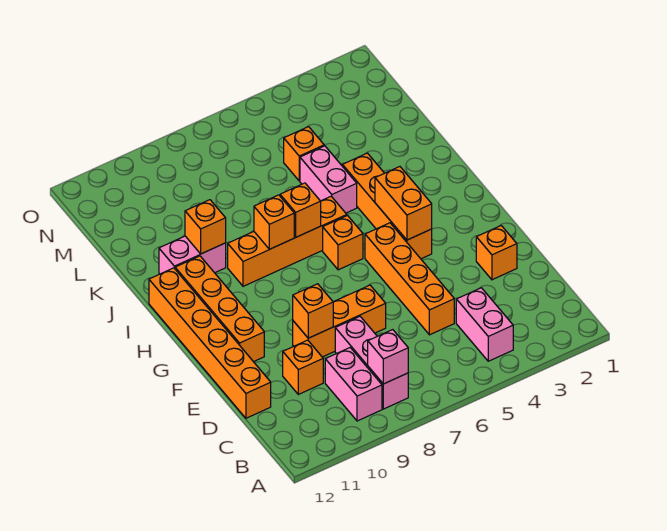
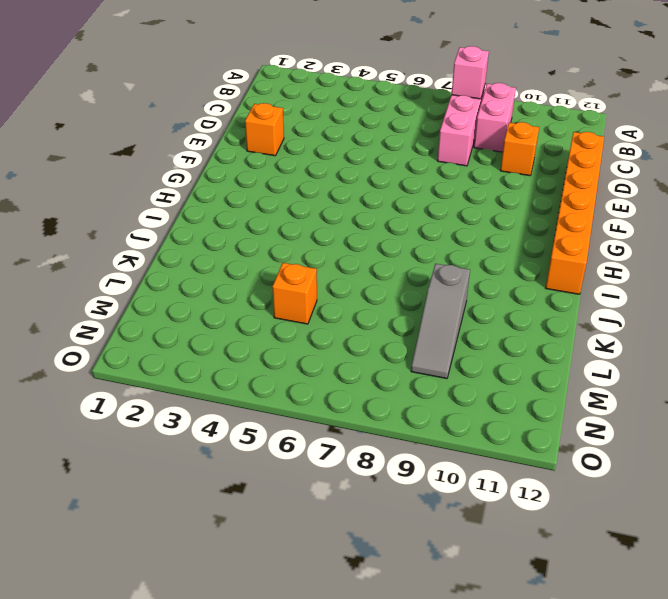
grey 1x3 slope [411,264,470,379] -> none
none -> pink 1x2 brick [456,288,513,361]
none -> orange 1x4 brick [365,223,454,335]
none -> orange 1x3 brick [293,285,386,357]

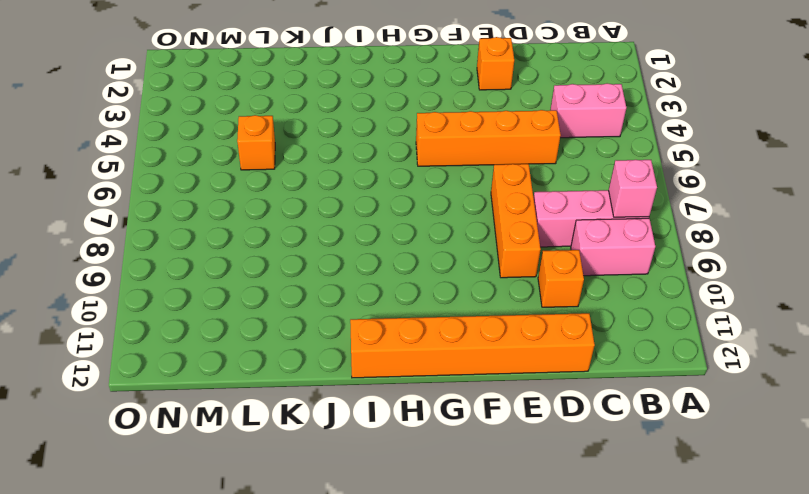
none -> orange 1x4 brick [175,256,264,362]
none -> orange 1x4 brick [342,153,432,259]
none -> orange 1x1 brick [323,216,363,270]

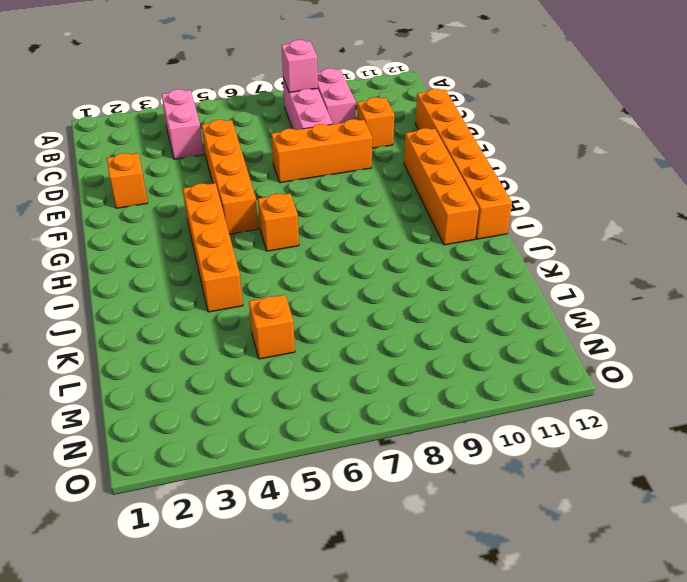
none -> orange 1x4 brick [228,196,347,286]
none -> pink 1x2 brick [300,146,357,213]
none -> pink 1x2 brick [159,236,226,274]

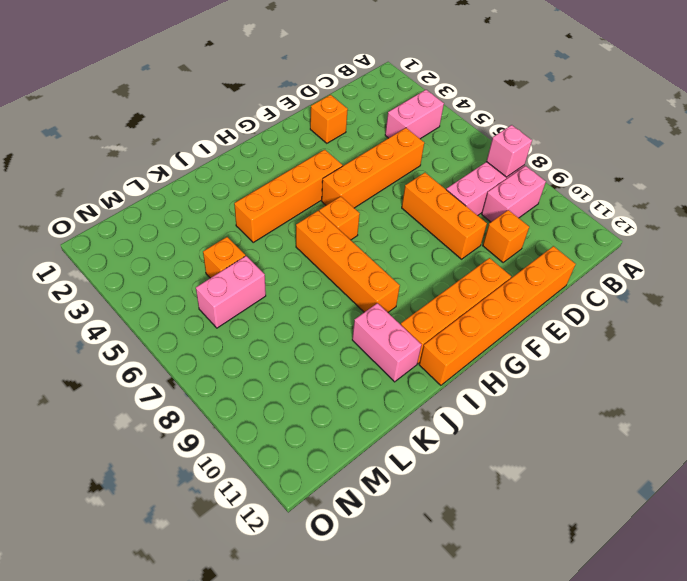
pink 1x2 brick [196,256,266,328] -> pink 1x2 brick moved to [300,146,357,213]
none -> orange 1x1 brick [293,284,333,338]
none -> orange 1x2 brick [375,167,432,240]
none -> orange 1x1 brick [280,183,321,237]

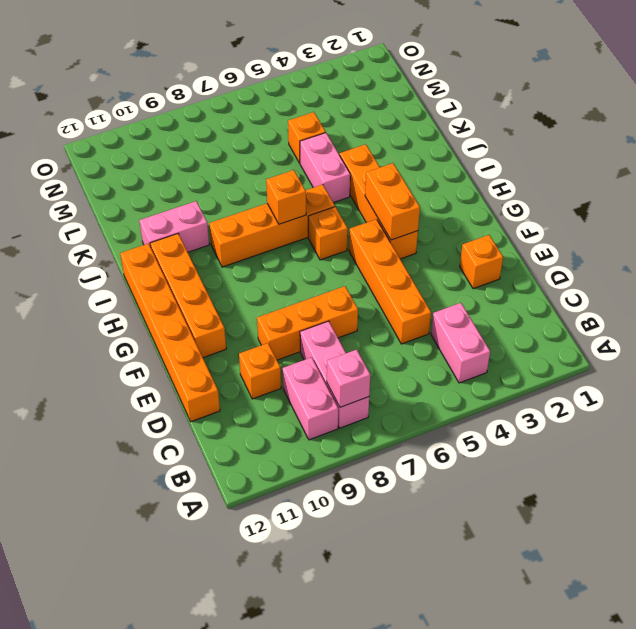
none -> orange 1x1 brick [293,284,333,338]
none -> orange 1x1 brick [254,195,294,249]
none -> orange 1x1 brick [185,200,226,254]

